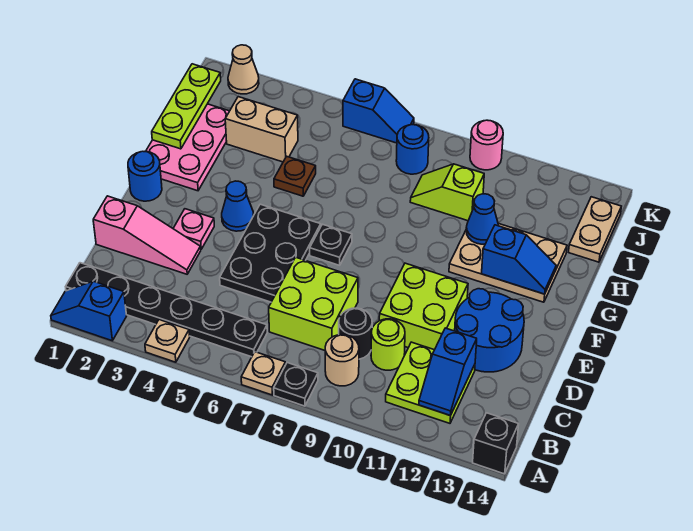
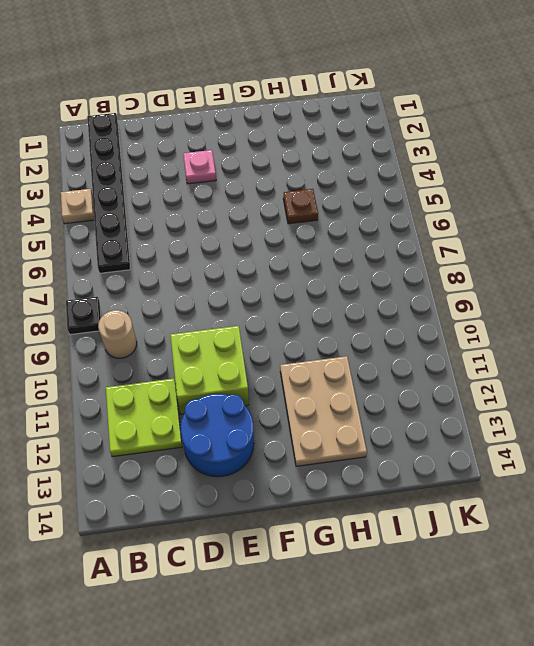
none -> blue 1x2 slope [51,281,127,341]
none -> tan 1x1 plate [241,352,286,395]
none -> black 1x1 brick [473,413,519,474]
none -> lime 2x2 brick [269,257,358,350]

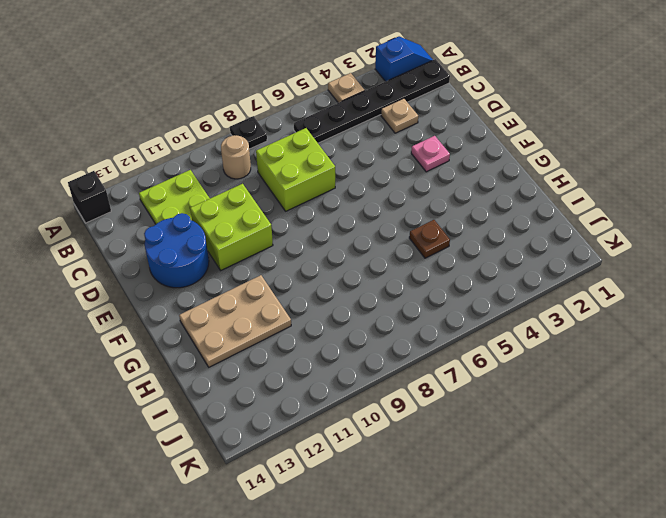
tan 1x1 plate [381,98,418,133] -> tan 1x1 plate moved to [241,352,286,395]
none -> black 1x1 round brick [339,308,372,359]
none -> lime 1x1 round brick [371,319,405,370]
none -> pink 1x3 slope [93,196,201,274]
none -> black 2x3 plate [220,204,321,302]

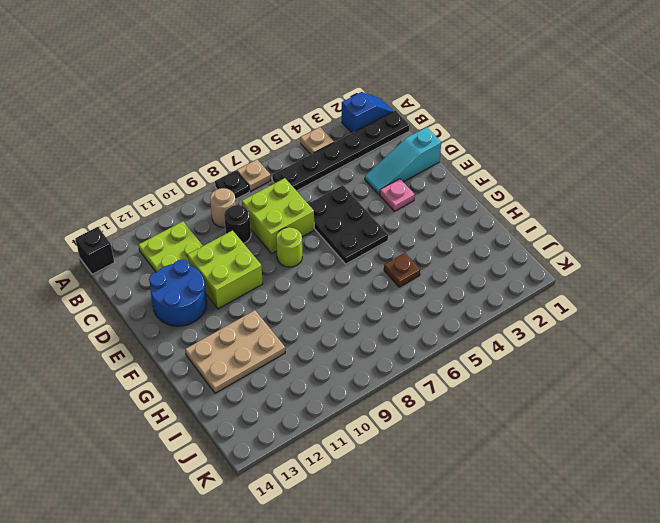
cyan 1x3 slope [365,127,441,195] -> pink 1x3 slope [93,196,201,274]
lime 1x1 round brick [276,227,302,267] -> lime 1x1 round brick moved to [371,319,405,370]
none -> blue 1x1 round brick [128,151,162,201]
none -> blue 1x1 cone [222,181,254,231]
none -> black 1x1 plate [310,224,352,265]
none -> pink 2x3 plate [146,104,229,191]

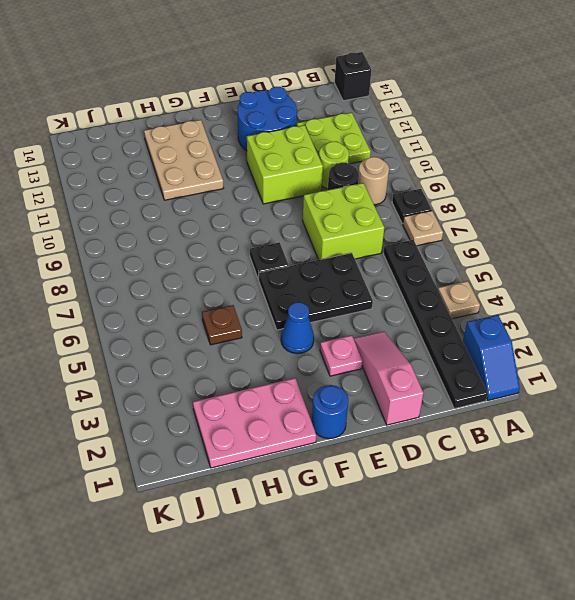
none -> tan 1x2 brick [225,97,298,162]
none -> lime 1x2 slope [410,164,484,221]
none -> tan 1x2 plate [569,197,621,262]
none -> blue 1x1 round brick [396,125,429,174]

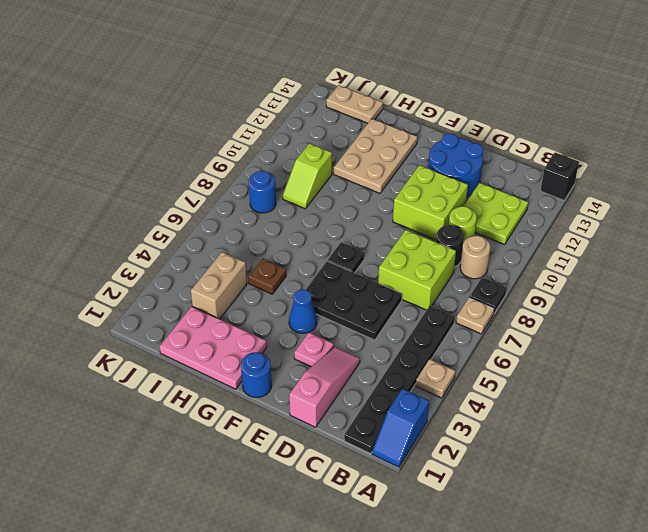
none -> tan 1x1 cone [228,45,259,94]
none -> blue 1x2 slope [343,79,414,143]
none -> pink 1x1 round brick [470,120,503,170]
none -> blue 1x2 slope [419,328,477,416]

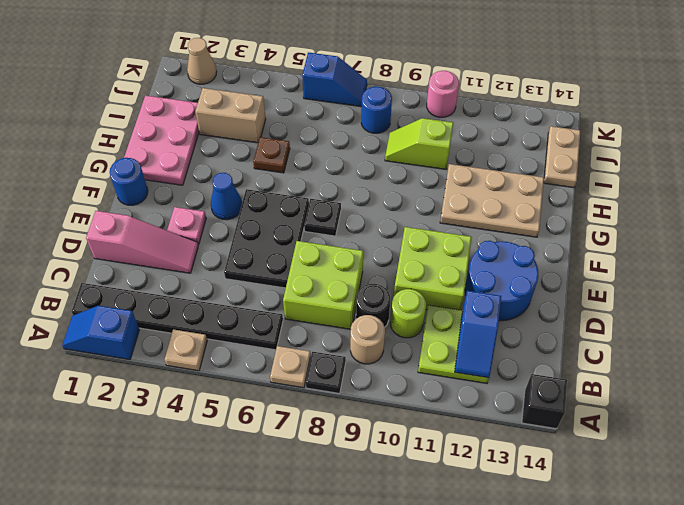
none -> blue 1x2 slope [482,225,556,294]
none -> lime 1x3 plate [152,64,221,149]
none -> blue 1x1 cone [466,194,498,244]

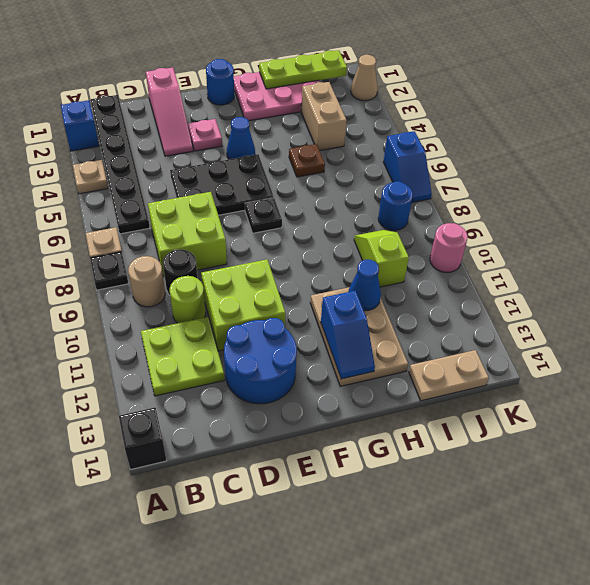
none -> blue 1x2 slope [419,328,477,416]

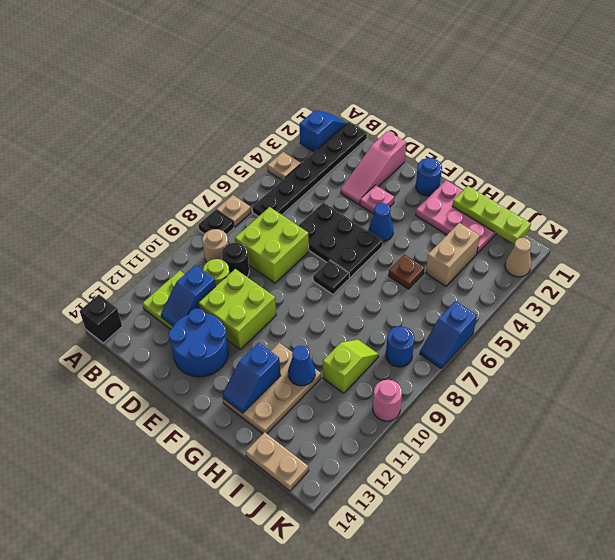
blue 1x2 slope [161,265,216,326] -> blue 1x2 slope turned to [419,328,477,416]

